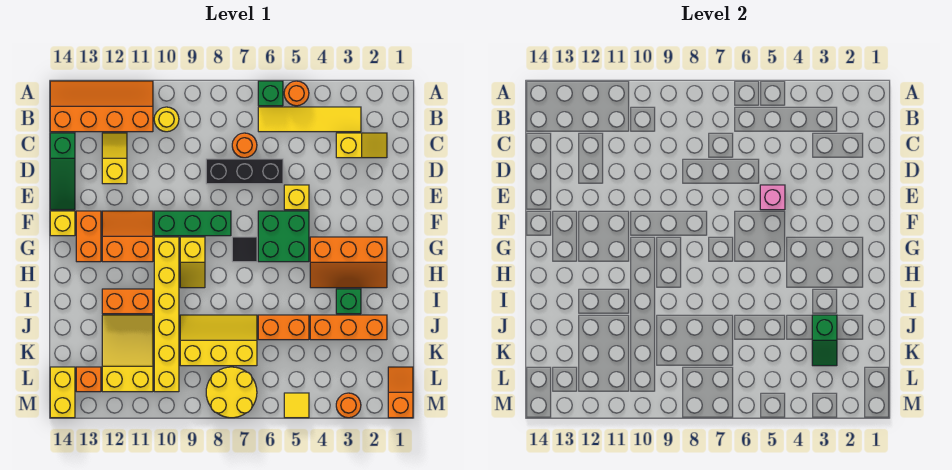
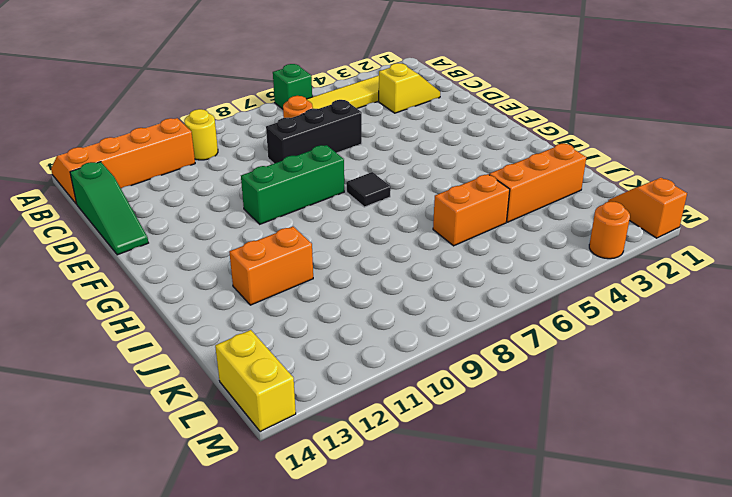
none -> orange 1x1 round brick [284,81,309,106]
none -> yellow 1x2 slope [102,133,127,184]
none -> yellow 1x1 brick [284,185,309,210]
none -> green 2x2 brick [258,211,309,262]

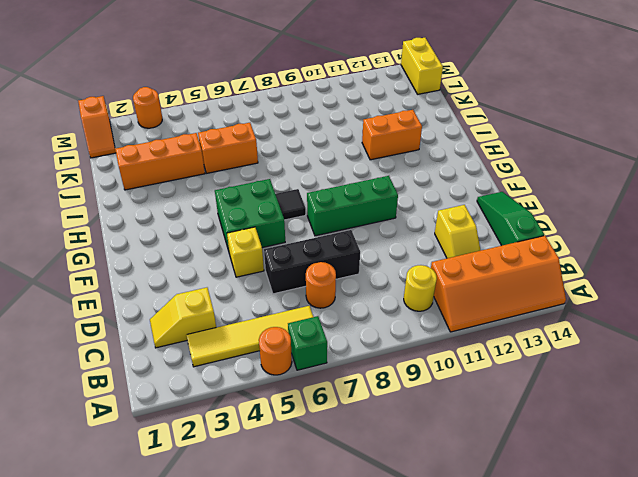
none -> orange 2x2 slope [102,211,153,262]
none -> orange 1x2 brick [76,211,101,262]
none -> yellow 1x1 brick [50,211,75,236]
none -> orange 2x3 slope [310,237,387,288]

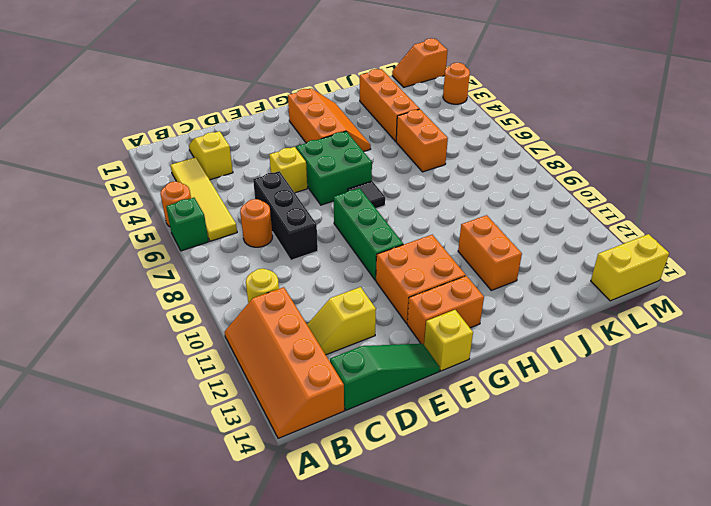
orange 2x2 brick [376,235,466,323] -> orange 2x2 slope [102,211,153,262]
none -> yellow 1x2 slope [180,237,205,288]
none -> yellow 1x6 brick [154,237,179,392]
none -> green 1x1 brick [336,289,361,314]
none -> yellow 2x3 slope [180,315,257,366]

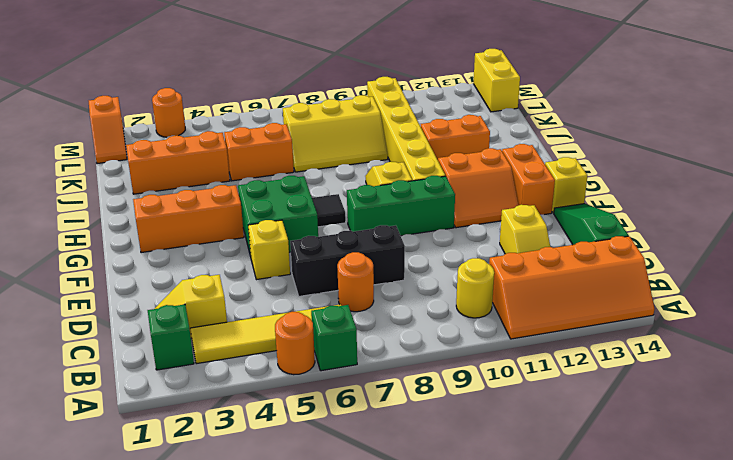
green 1x1 brick [148,304,194,370] -> green 1x1 brick moved to [336,289,361,314]
none -> yellow 2x3 slope [102,315,153,392]
none -> yellow 2x2 round brick [206,367,257,418]
none -> orange 1x1 brick [76,367,101,392]
none -> yellow 1x1 tile [284,393,309,418]

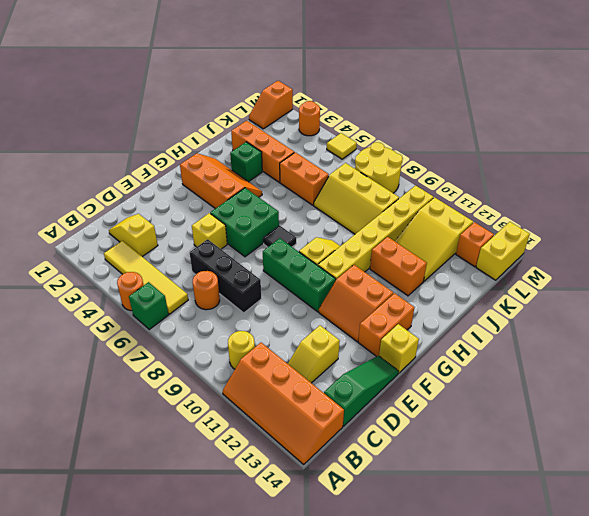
none -> pink 1x1 brick [760,185,785,210]
none -> green 1x2 slope [812,315,837,366]

